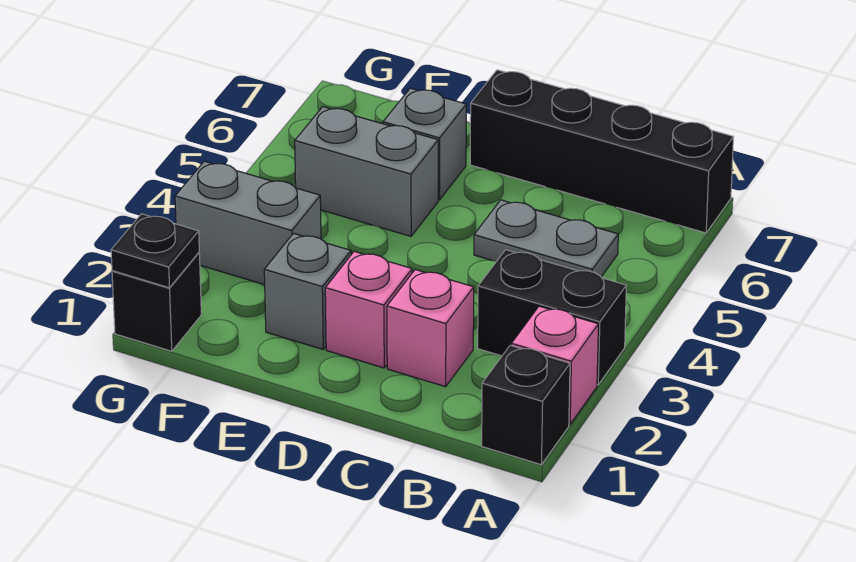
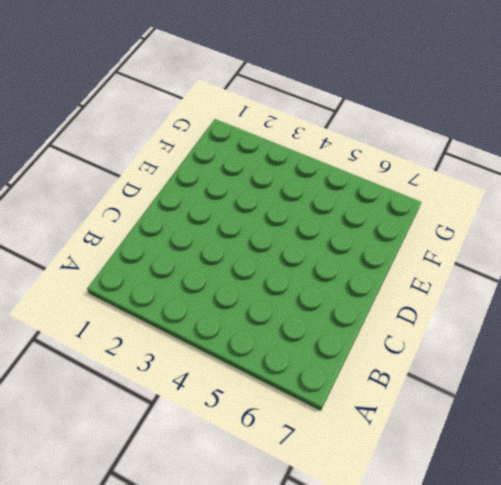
none -> black 1x1 brick [482,345,570,465]
none -> pink 1x1 brick [511,306,598,424]
none -> black 1x2 brick [478,250,626,385]

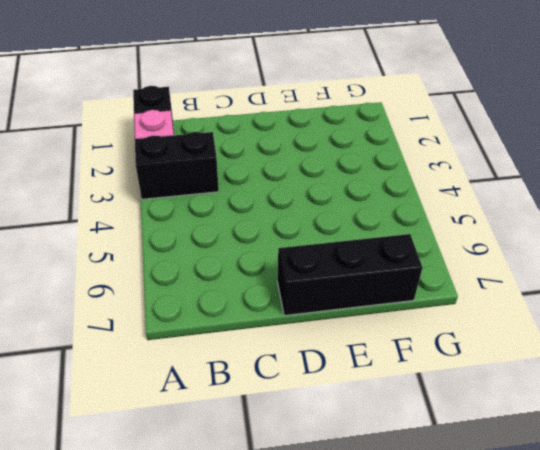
black 1x3 brick [277,234,423,316] -> black 1x4 brick [470,70,733,233]
none -> grey 1x2 plate [474,200,618,277]
none -> pink 1x1 brick [387,270,474,387]
none -> pink 1x1 brick [325,251,412,368]

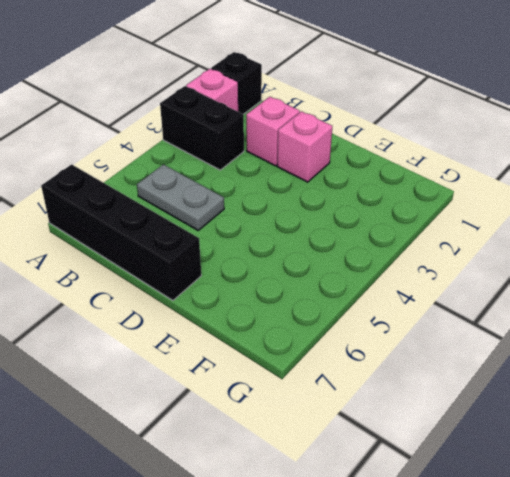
none -> grey 1x1 brick [264,233,351,349]
none -> grey 1x2 brick [295,107,438,236]
none -> grey 1x1 brick [383,88,466,200]

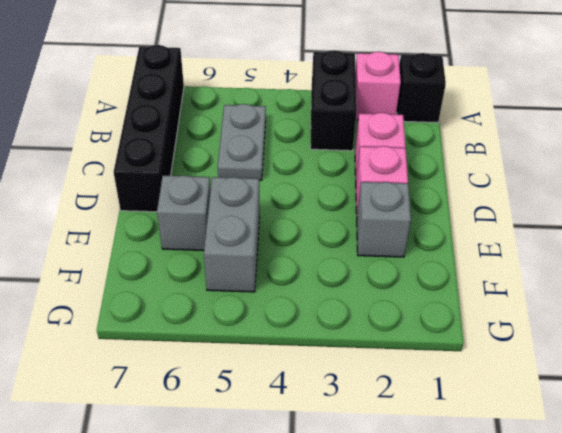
none -> grey 1x2 brick [175,161,321,285]
none -> black 1x1 brick [112,253,201,351]
none -> black 1x1 plate [111,214,199,288]

